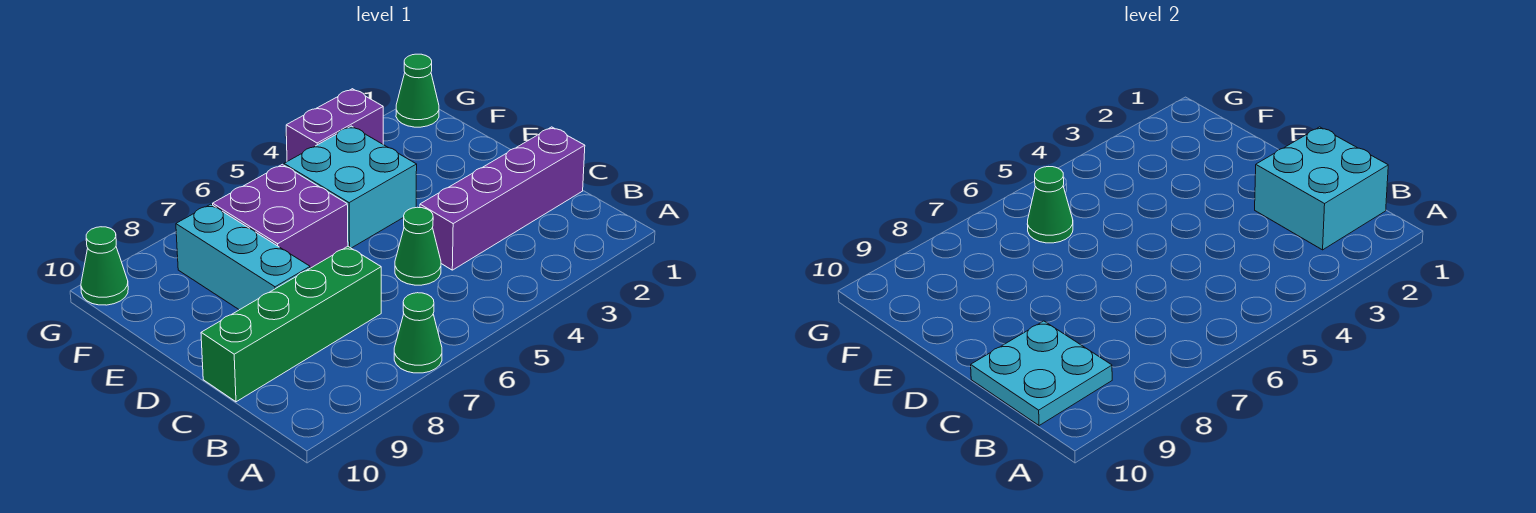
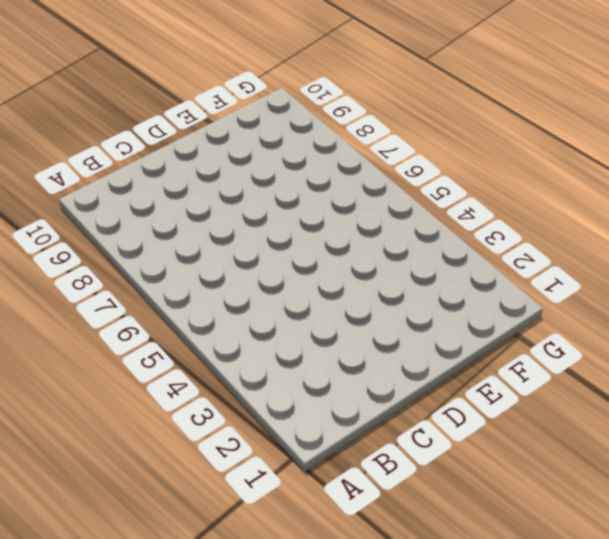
none -> green 1x1 cone [394,293,442,373]
none -> purple 1x4 brick [420,127,585,270]
none -> green 1x1 cone [395,207,441,285]

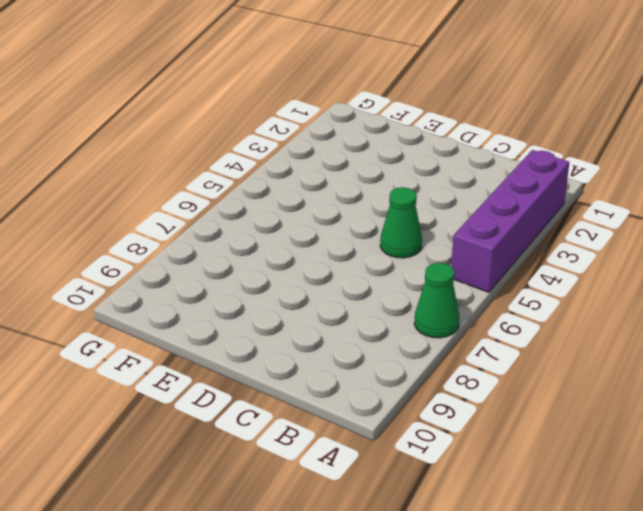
purple 1x4 brick [451,150,569,292] -> purple 1x4 brick moved to [420,127,585,270]
none -> green 1x4 brick [201,247,381,402]
none -> cyan 1x3 brick [176,204,310,310]
none -> cyan 2x2 brick [284,126,417,248]

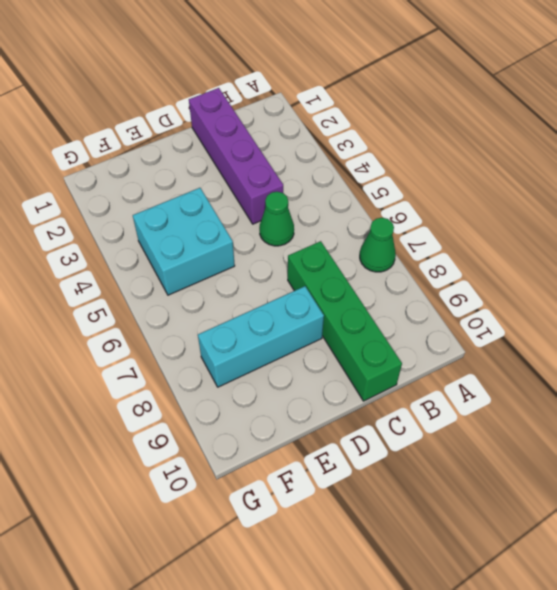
none -> purple 2x2 brick [213,164,348,268]
none -> green 1x1 cone [396,54,439,127]
none -> purple 1x2 brick [286,89,383,161]

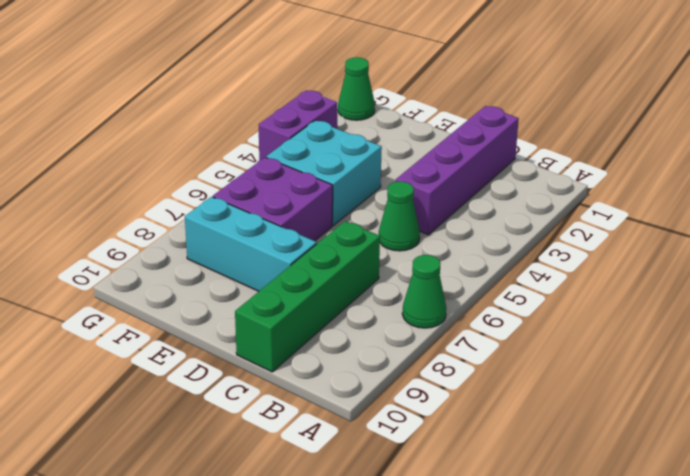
none -> green 1x1 cone [81,227,128,305]
none -> cyan 2x2 brick [1255,127,1388,250]
none -> cyan 2x2 plate [971,321,1112,426]

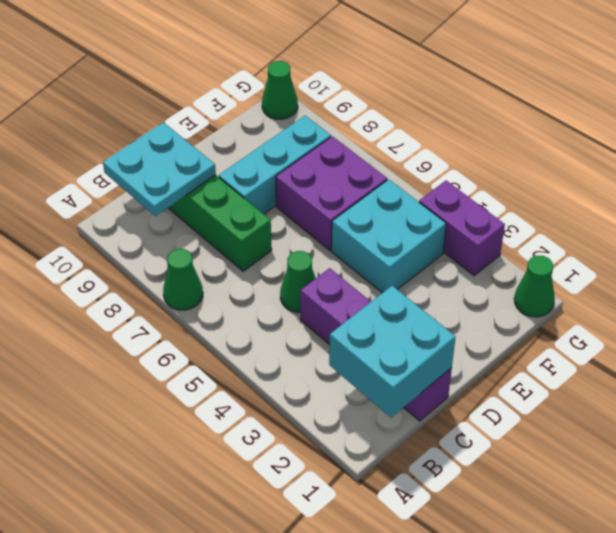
none -> green 1x1 cone [1027,167,1073,243]

